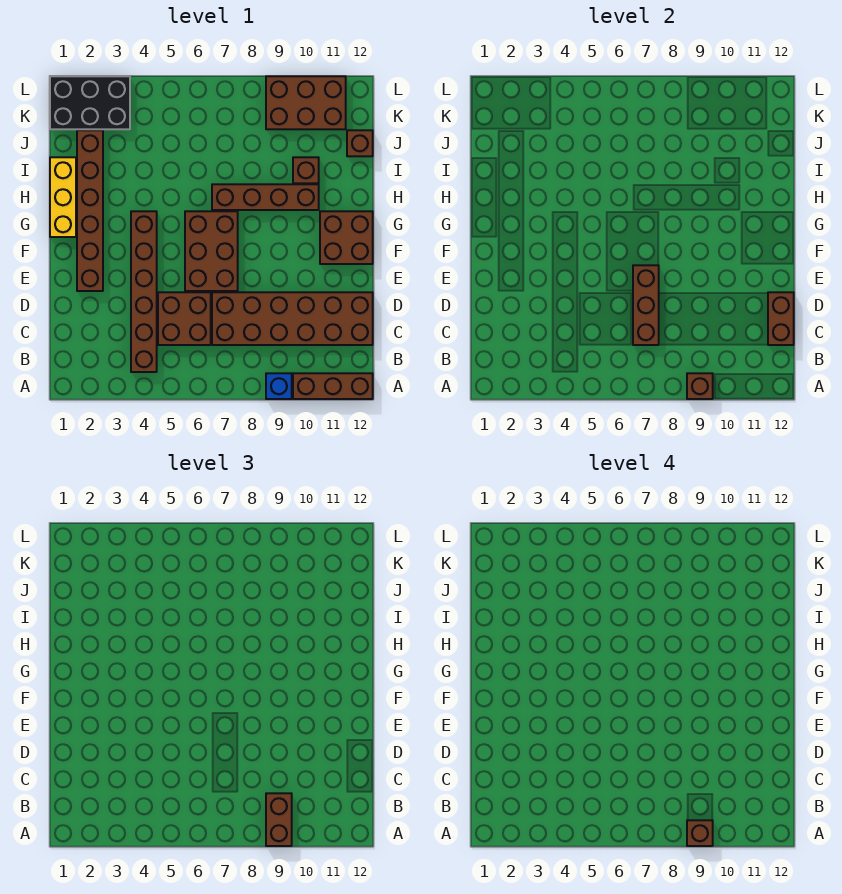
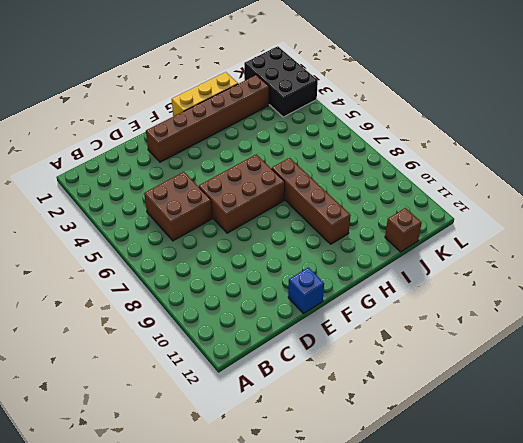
blue 1x1 brick [288,267,324,314] -> blue 1x1 brick moved to [266,373,292,399]
none -> brown 1x3 brick [293,373,373,399]
none -> brown 1x6 brick [131,211,157,372]
none -> brown 2x6 brick [212,292,373,345]

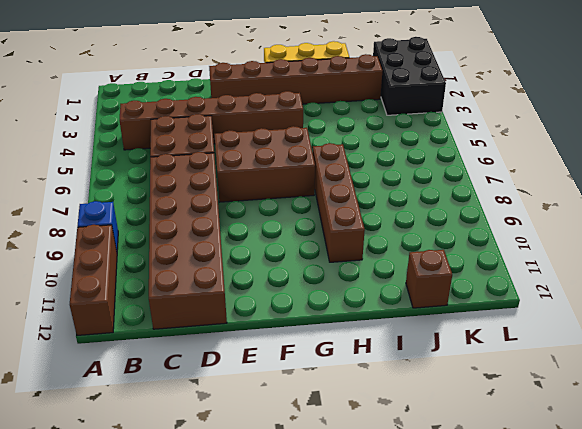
none -> brown 2x2 brick [320,211,373,264]
none -> brown 1x1 brick [293,157,319,183]
none -> brown 2x3 brick [266,76,346,129]

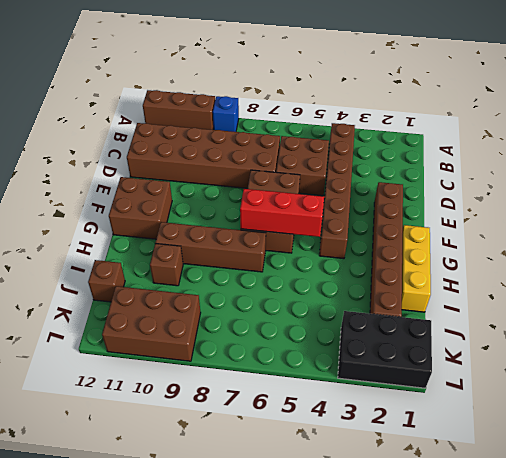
red 1x3 brick [240,189,324,237] -> none
none -> brown 1x1 brick [687,373,713,399]
none -> brown 1x3 brick [633,265,659,345]
none -> brown 1x2 brick [768,292,794,345]

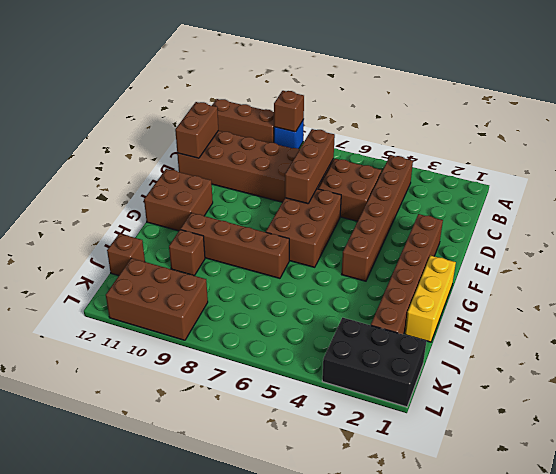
none -> brown 1x2 brick [266,793,292,846]
none -> brown 1x1 brick [687,820,713,846]

